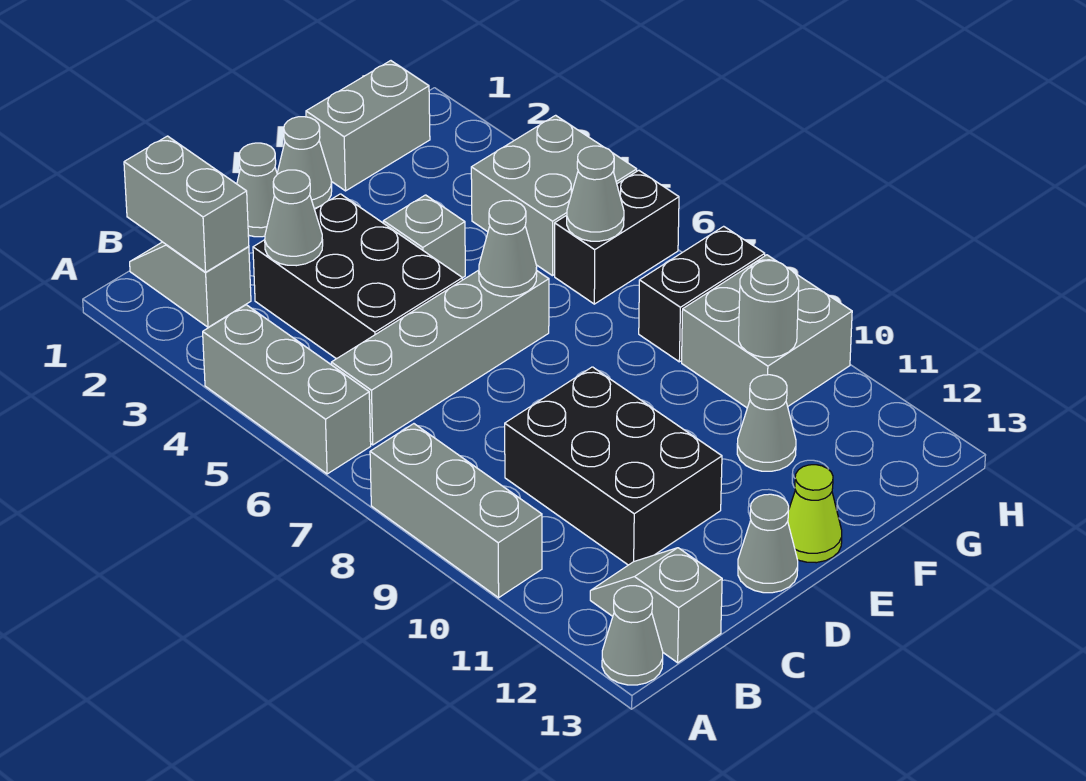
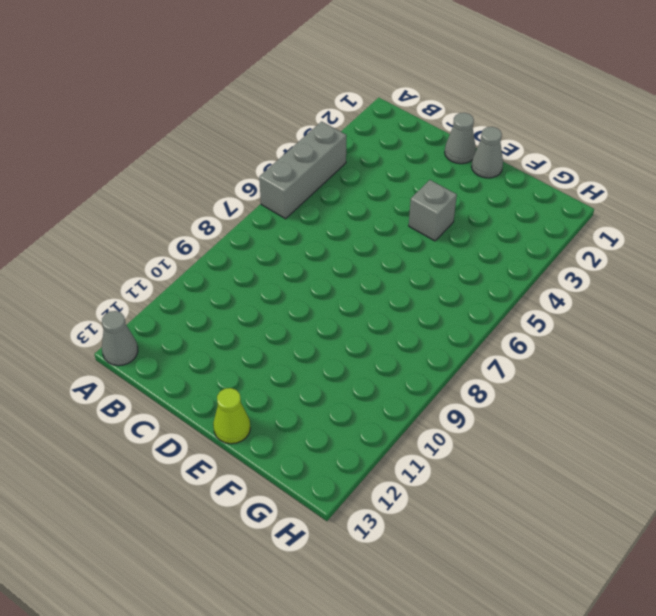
none -> grey 1x3 brick [370,424,542,598]
none -> grey 1x2 slope [130,242,251,327]
none -> grey 1x4 brick [331,270,549,445]

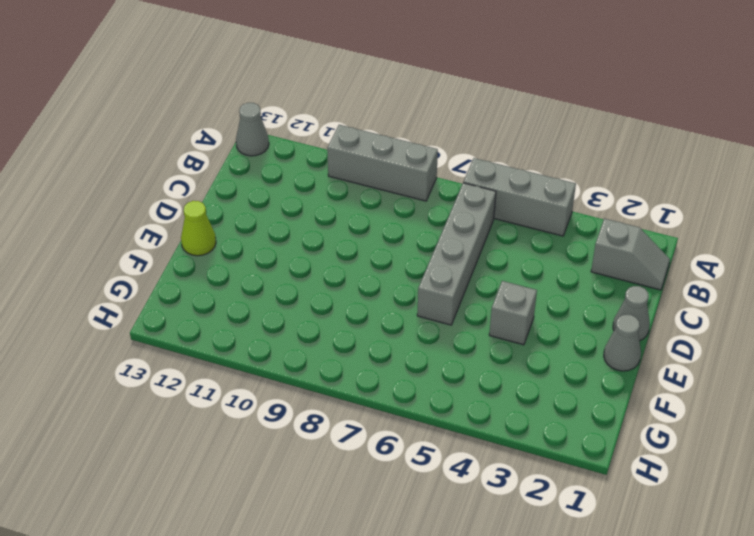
none -> grey 1x2 slope [590,548,722,663]
none -> black 2x3 brick [253,194,462,359]
none -> black 2x3 brick [505,367,722,565]

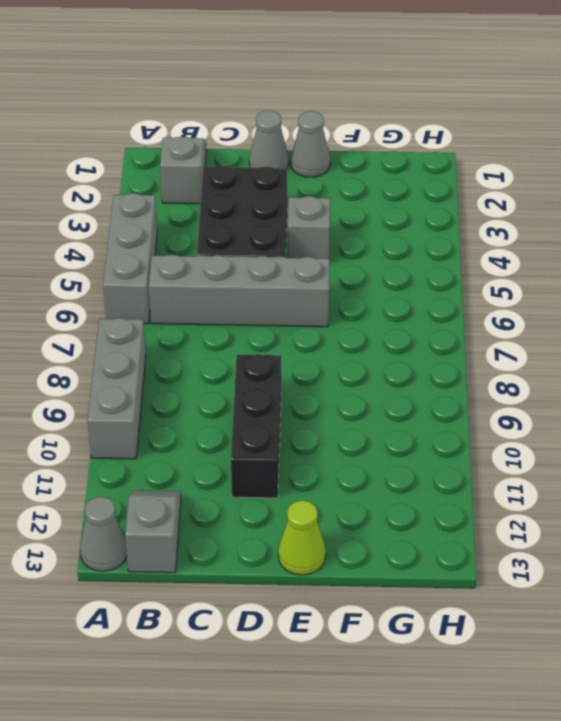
black 1x3 brick [231,354,281,498] -> black 2x3 brick [505,367,722,565]
none -> grey 1x1 cone [738,494,798,593]
none -> grey 1x2 brick [306,61,430,191]
none -> grey 1x1 cone [737,375,796,471]

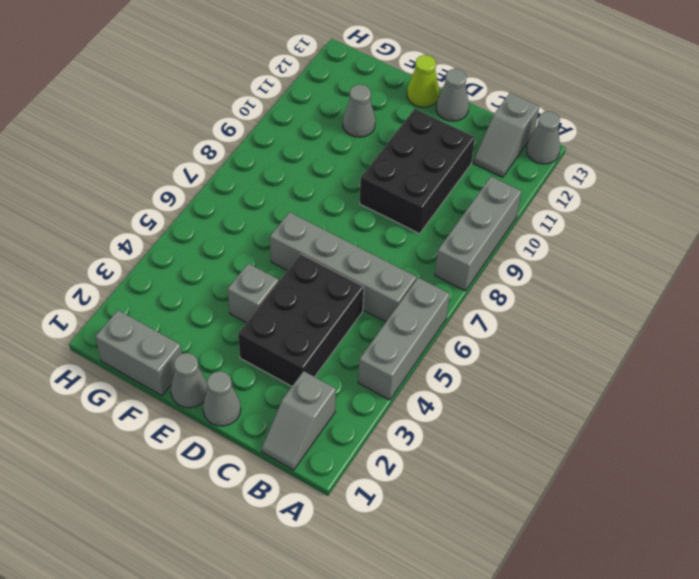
none -> grey 2x2 brick [471,115,637,276]
none -> black 1x2 brick [555,170,679,304]
none -> black 1x2 brick [639,226,765,362]

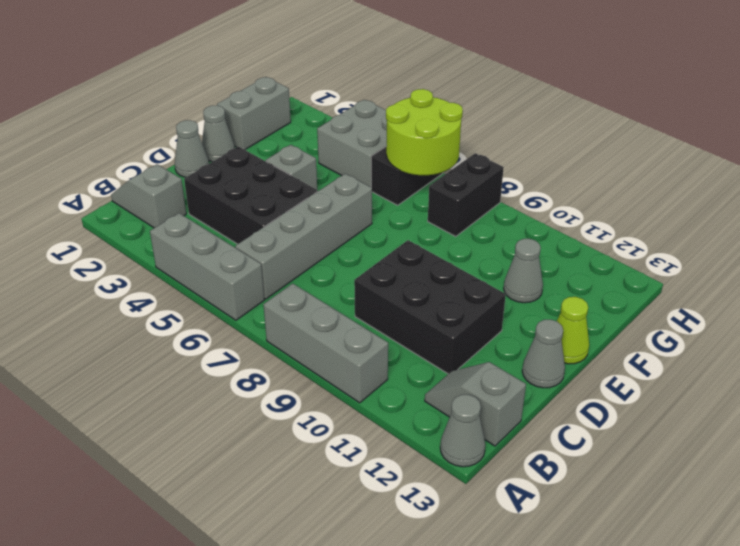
lime 2x2 round brick [386,89,463,175] -> grey 1x1 cone [567,146,624,241]
none -> grey 2x2 brick [682,255,852,408]
none -> grey 1x2 brick [124,136,249,272]
none -> grey 1x1 cone [265,170,323,266]

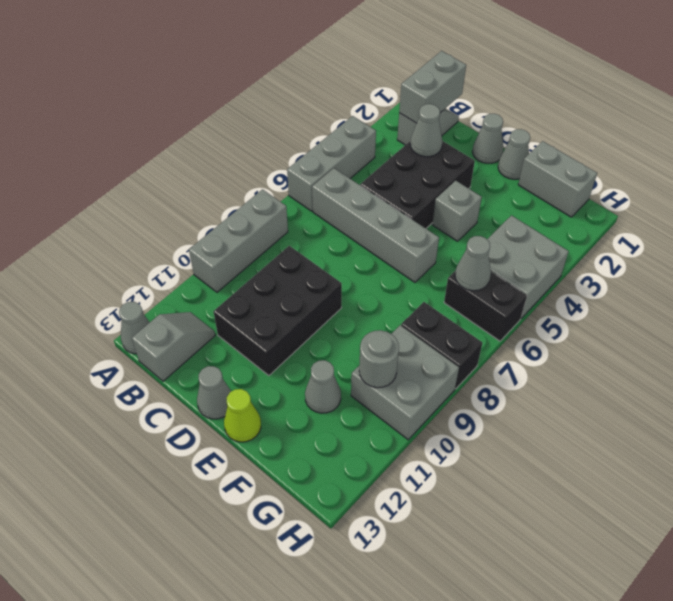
none -> grey 1x1 cone [479,200,537,297]

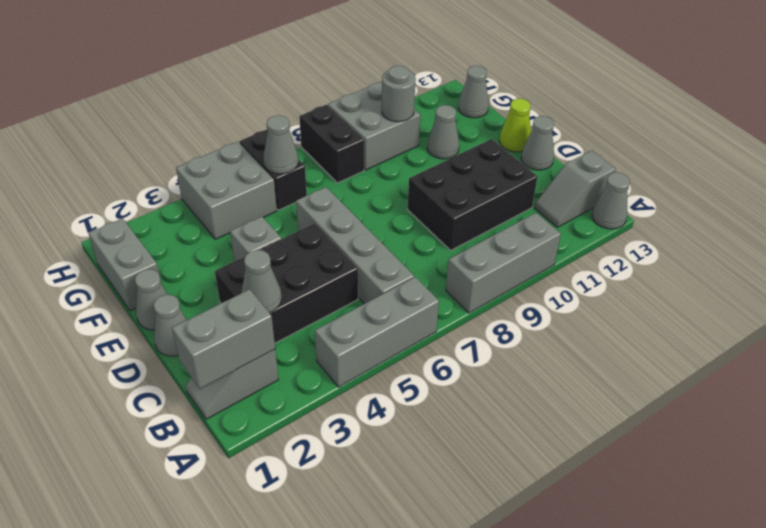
grey 1x1 cone [458,66,489,118] -> grey 1x1 cone moved to [479,200,537,297]

